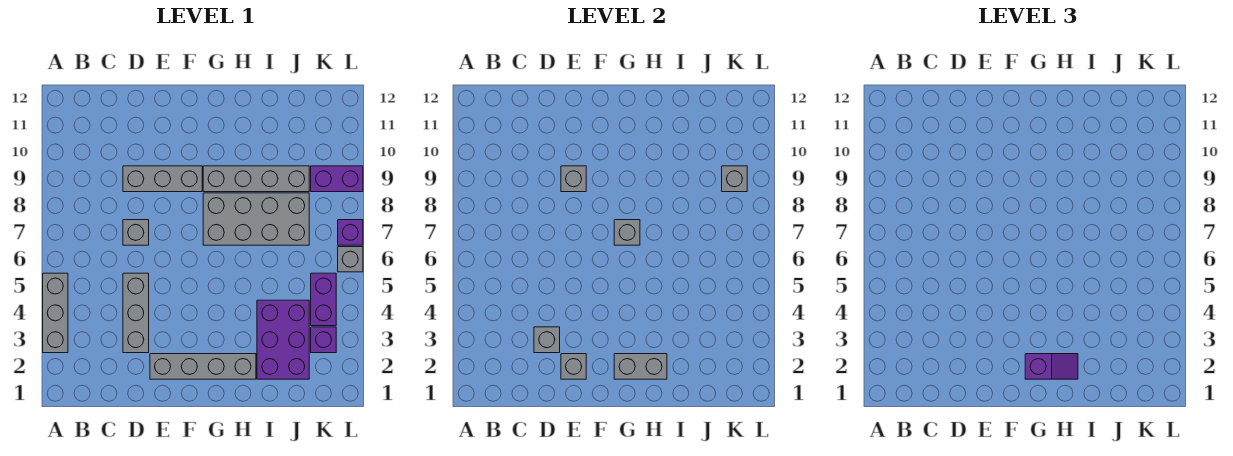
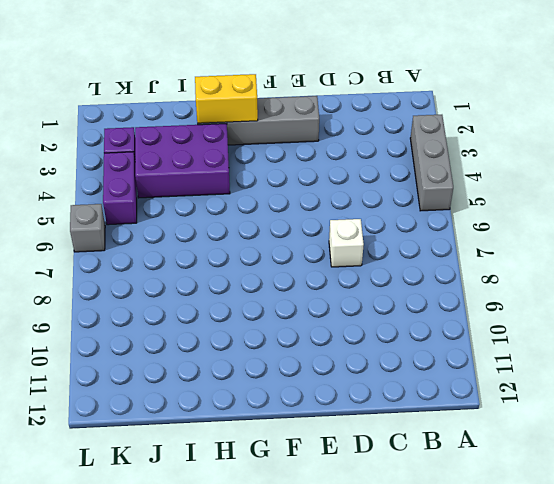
white 1x1 brick [329,219,364,267] -> grey 1x1 brick [123,220,149,245]
yellow 1x2 brick [195,74,258,123] -> grey 1x2 brick [614,354,667,379]
purple 2x3 brick [135,124,230,198] -> purple 2x3 brick turned to [257,300,309,379]
none -> grey 1x3 brick [123,273,149,353]
none -> grey 1x3 brick [123,166,202,192]
none -> grey 2x4 brick [203,193,309,245]

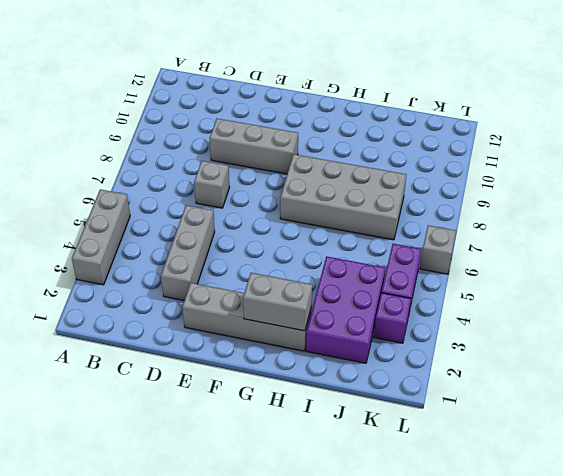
none -> grey 1x4 brick [203,166,309,192]
none -> purple 1x2 brick [311,166,363,192]
none -> purple 1x1 brick [338,220,363,245]

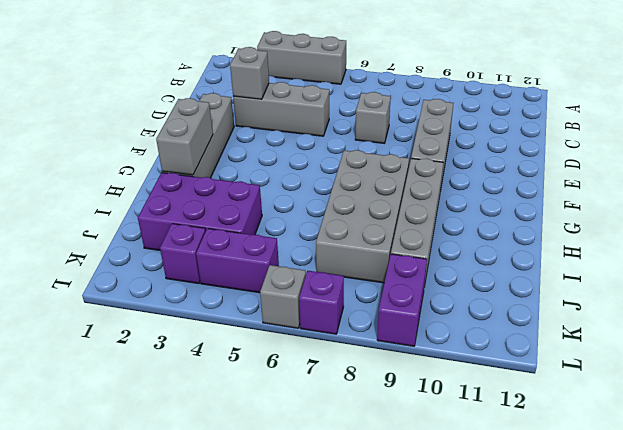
none -> grey 1x1 brick [561,354,586,379]
none -> grey 1x1 brick [561,166,586,192]
none -> grey 1x1 brick [614,220,640,245]

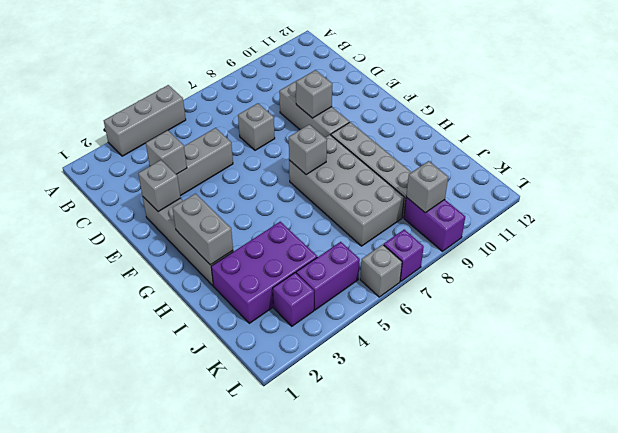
none -> purple 1x2 slope [1025,354,1078,379]

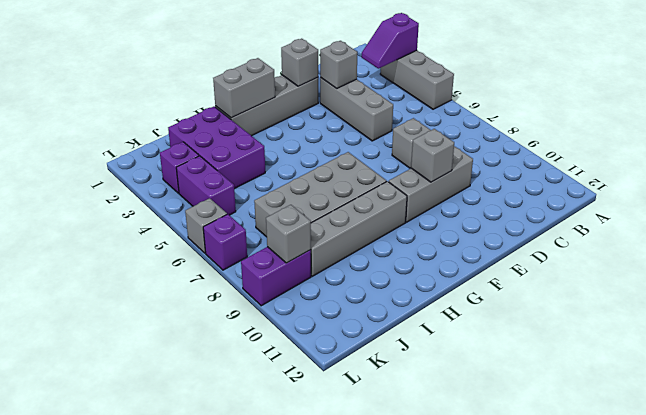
purple 1x2 slope [362,13,419,69] -> purple 1x2 slope moved to [1025,354,1078,379]
none -> grey 1x1 brick [614,220,640,245]

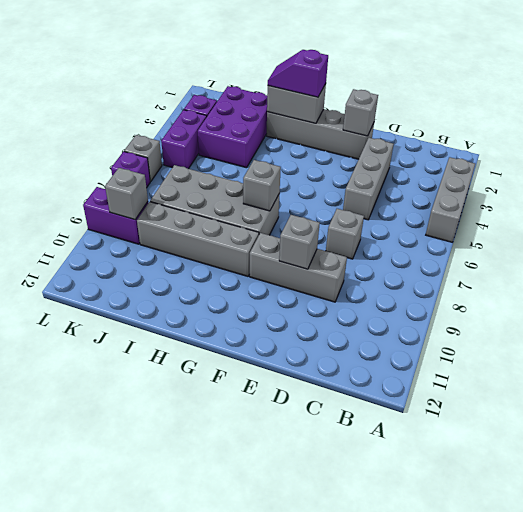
none -> grey 1x1 brick [534,327,560,353]

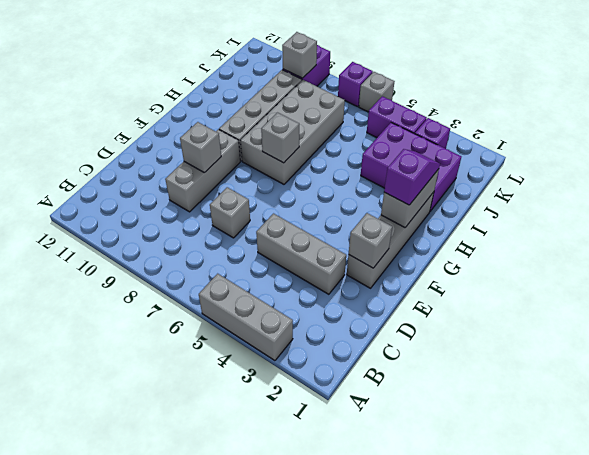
none -> grey 1x1 brick [534,327,560,353]

